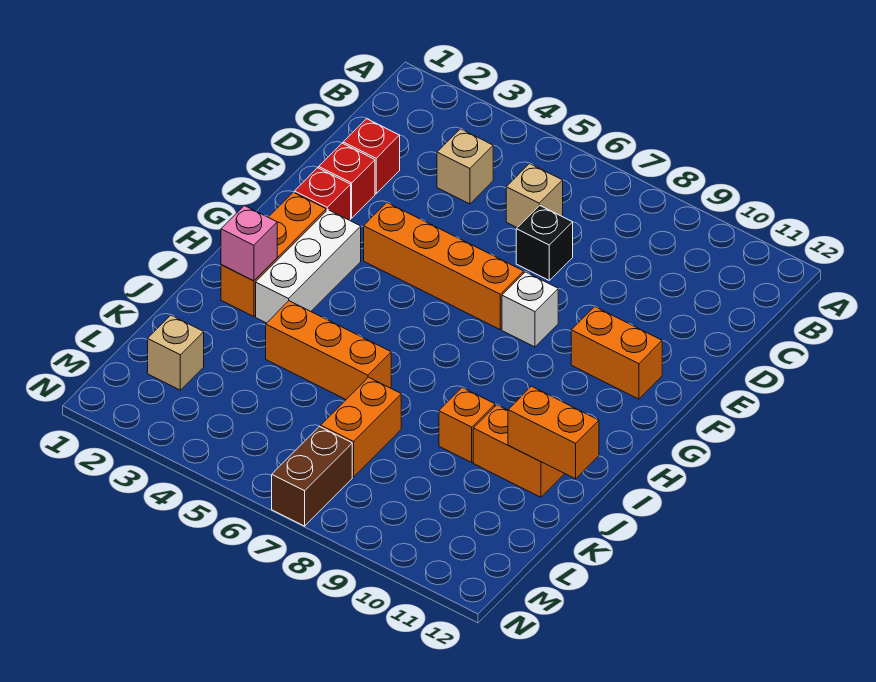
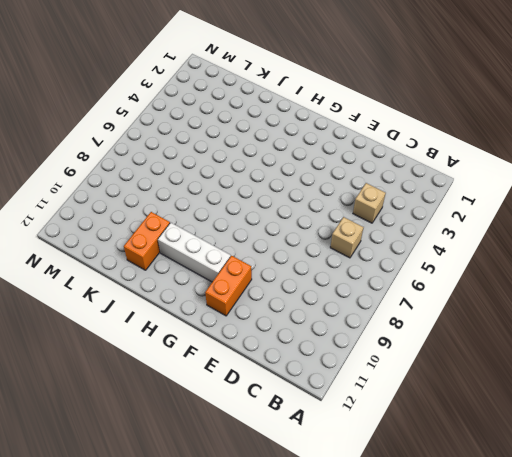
white 1x3 brick [158,223,231,282] -> white 1x3 brick moved to [256,210,361,323]
none -> red 1x1 brick [343,119,400,194]
none -> black 1x1 brick [516,206,573,280]
none -> red 1x1 brick [319,143,375,218]

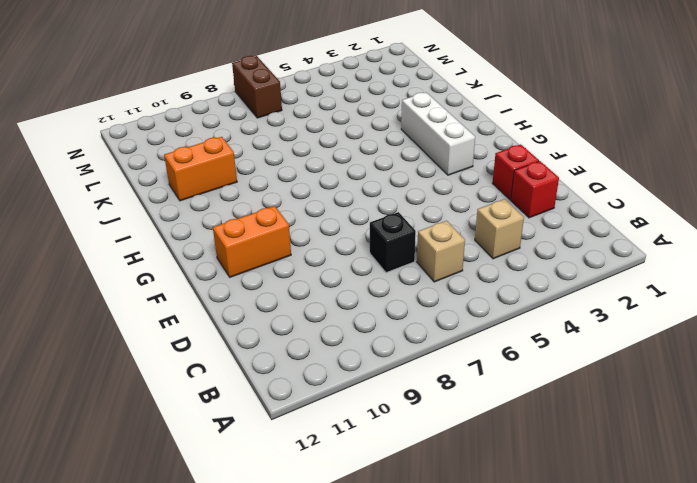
none -> red 1x1 brick [294,168,351,220]
none -> orange 1x4 brick [364,203,524,329]
none -> white 1x1 brick [502,272,558,347]

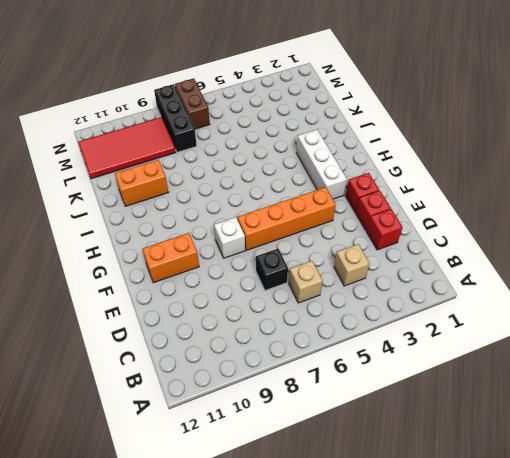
black 1x3 brick [154,84,197,152] -> none
red 2x4 tile [78,117,176,179] -> none
none -> orange 1x3 brick [221,192,326,317]
none -> orange 1x3 brick [266,301,391,399]
none -> orange 1x1 brick [439,388,495,462]

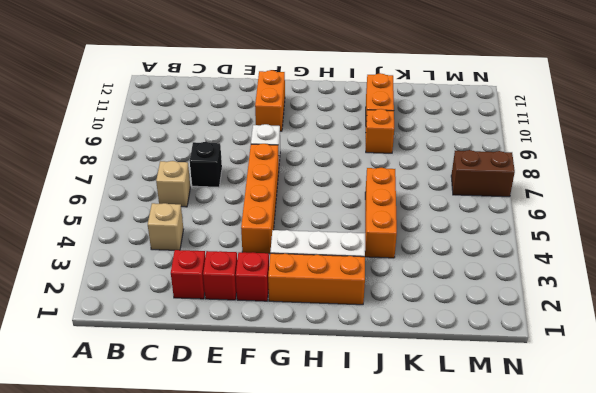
none -> orange 1x2 brick [321,377,401,477]
none -> tan 1x1 brick [148,315,204,390]
none -> pink 1x1 brick [221,206,277,281]

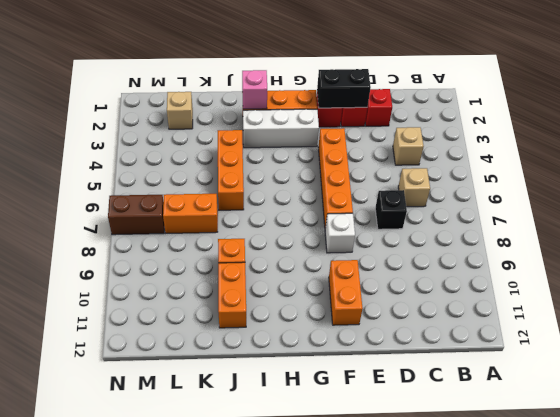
black 1x2 brick [317,69,371,108] -> none
none -> orange 1x2 brick [508,386,599,479]

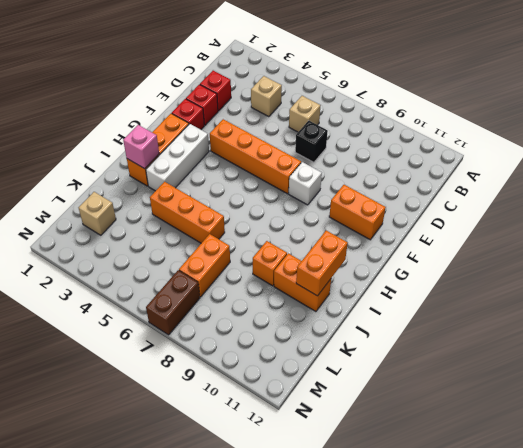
orange 1x2 brick [296,231,348,296] -> orange 1x2 brick turned to [508,386,599,479]

